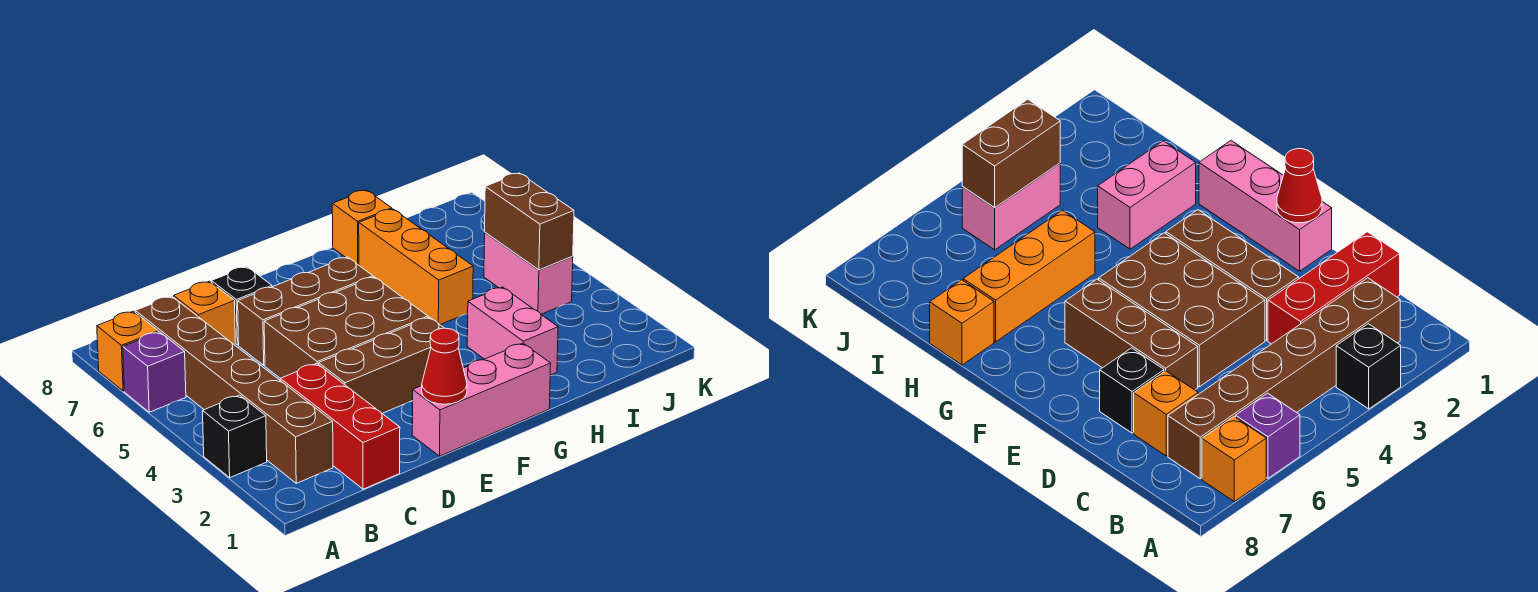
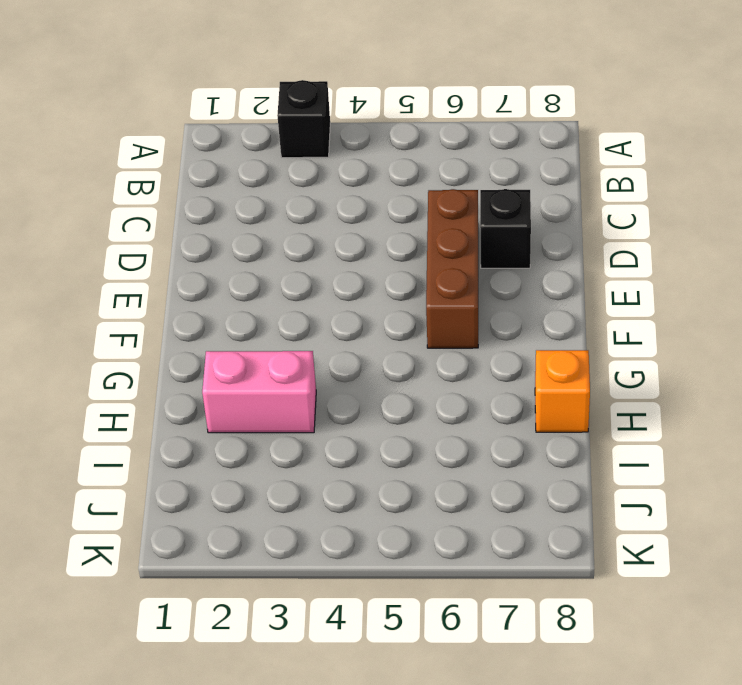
none -> purple 1x1 brick [123,332,186,412]
none -> orange 1x1 brick [97,311,158,391]
none -> brown 1x6 brick [135,296,333,483]

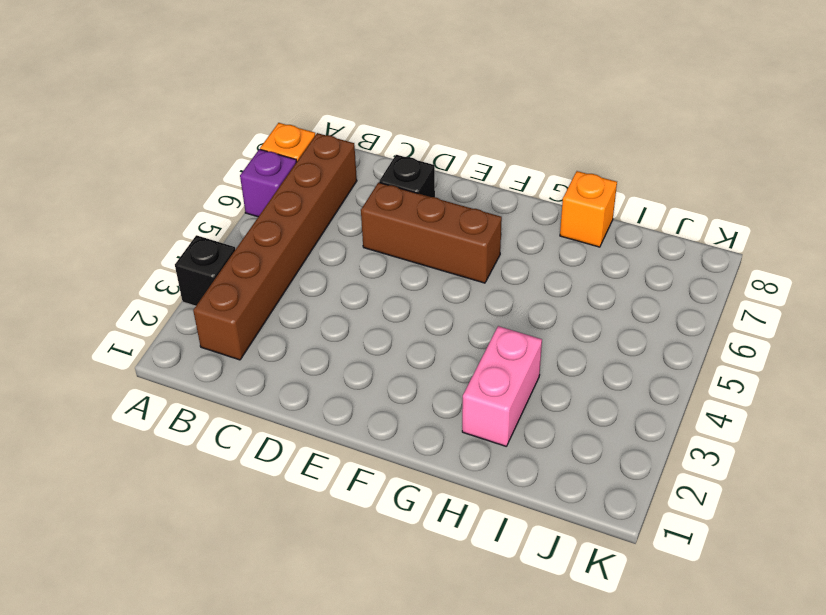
none -> red 1x3 brick [280,364,400,489]
none -> orange 1x1 brick [174,281,236,346]
none -> brown 1x3 brick [319,317,444,414]

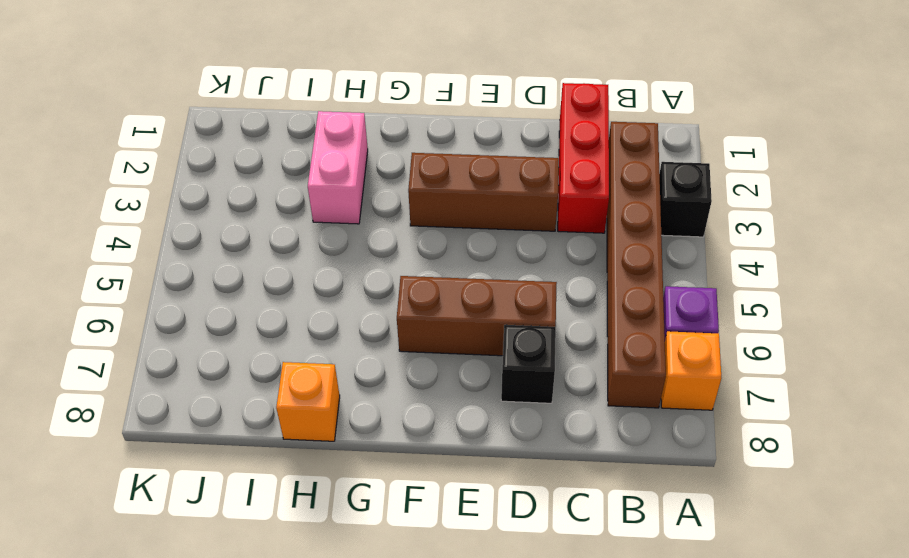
none -> orange 1x1 brick [174,281,236,346]
none -> brown 2x3 brick [264,277,428,379]
none -> pink 1x3 brick [412,343,551,456]

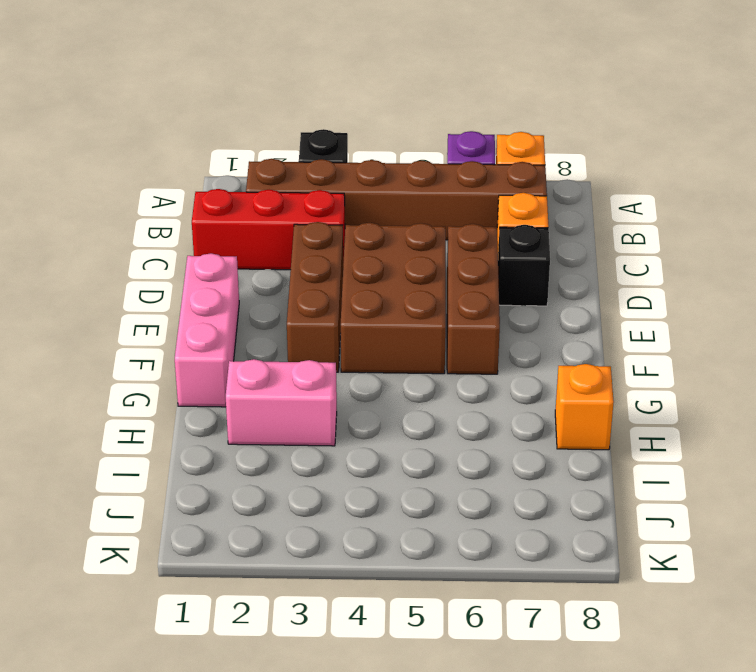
none -> orange 1x3 brick [359,209,473,325]
none -> pink 1x2 brick [484,233,573,314]
none -> red 1x1 cone [422,328,467,404]

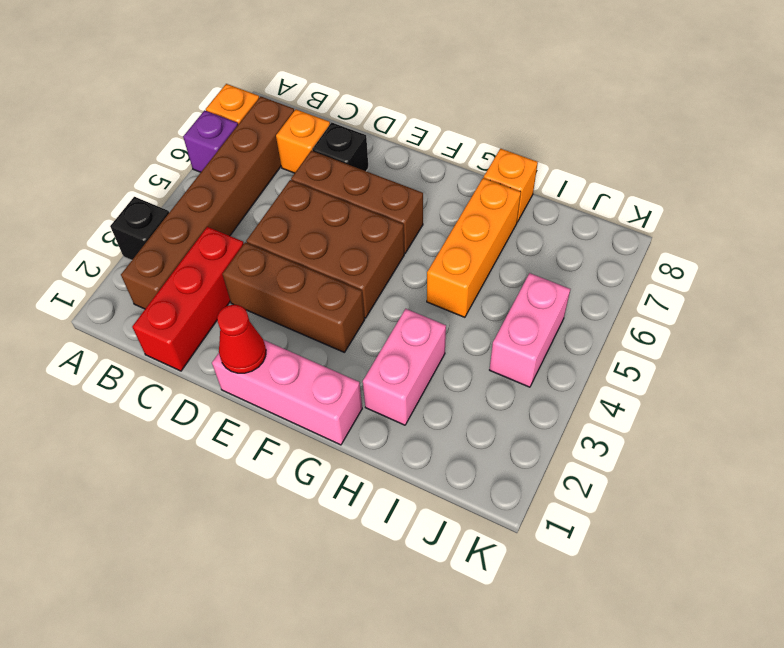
none -> brown 1x2 brick [485,173,574,270]

